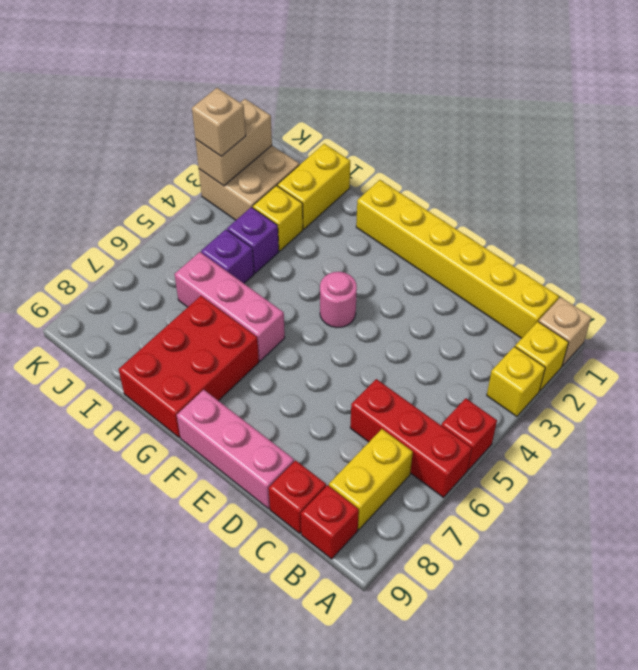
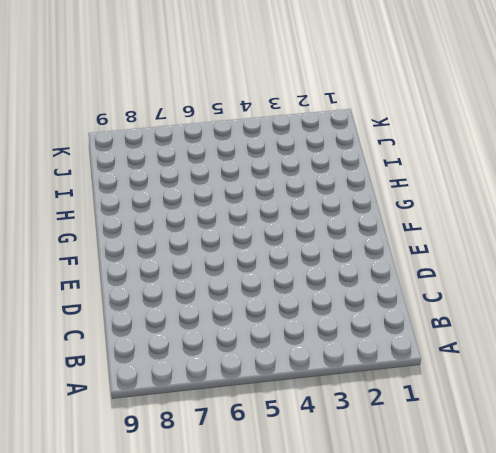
none -> tan 1x1 brick [539,297,591,366]
none -> yellow 1x1 brick [515,322,568,391]
none -> yellow 1x1 brick [487,346,545,417]

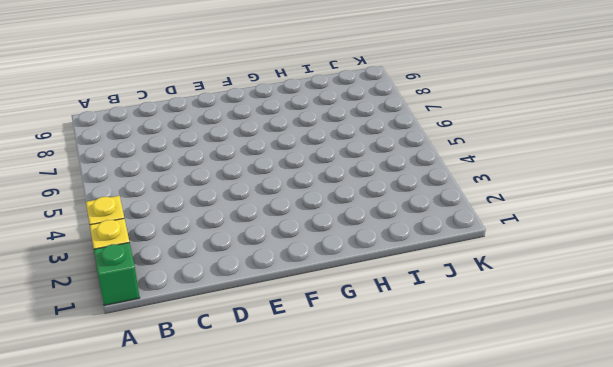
green 1x1 brick [94,243,140,305] -> tan 1x1 brick [539,297,591,366]
none -> red 1x1 brick [441,398,497,470]
none -> red 1x3 brick [350,379,472,497]
none -> yellow 1x6 brick [356,180,559,338]

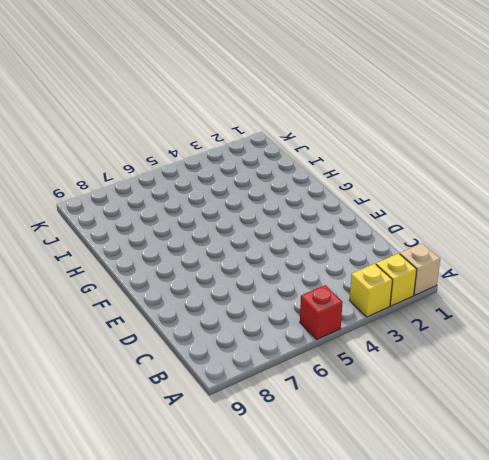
none -> red 1x3 brick [350,379,472,497]
none -> yellow 1x6 brick [356,180,559,338]
none -> yellow 1x2 brick [329,429,413,530]

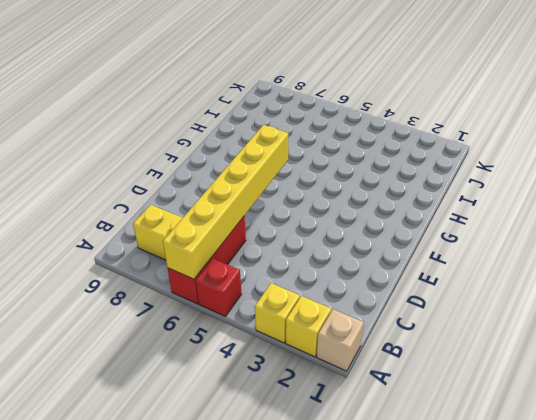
yellow 1x6 brick [163,125,288,279] -> yellow 1x6 brick moved to [356,180,559,338]
none -> red 1x1 brick [301,485,359,559]
none -> red 1x1 brick [269,460,326,533]
none -> pink 1x3 brick [177,390,294,509]

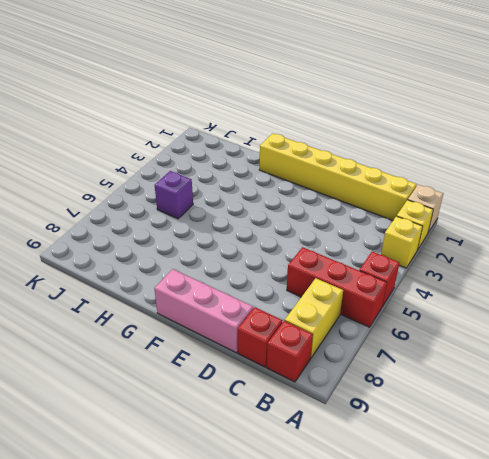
none -> pink 1x1 round brick [320,272,357,328]
none -> pink 1x3 brick [174,252,285,361]
none -> red 2x3 brick [119,296,259,438]

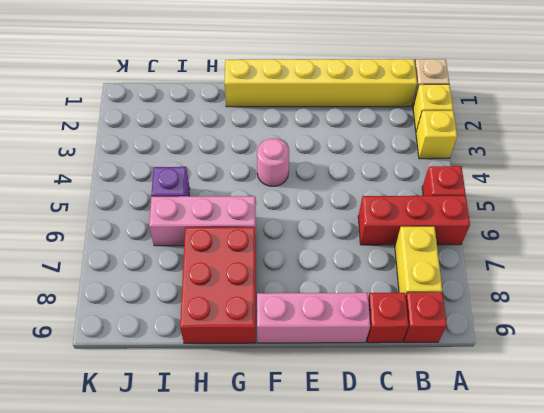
none -> yellow 1x2 brick [277,144,350,229]
none -> yellow 1x1 brick [253,186,303,251]
none -> purple 1x1 brick [227,207,279,273]

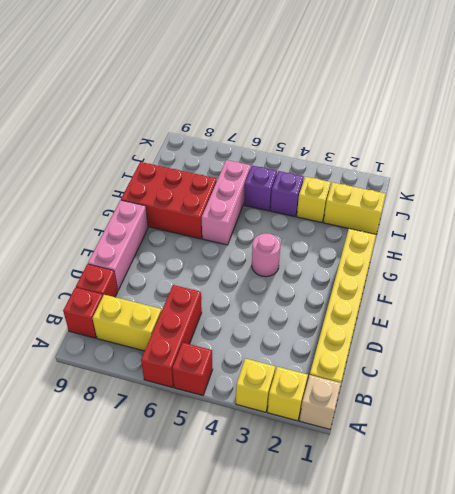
none -> tan 2x2 brick [199,146,299,220]
none -> tan 1x2 brick [195,99,272,186]
none -> tan 1x1 brick [192,88,246,156]

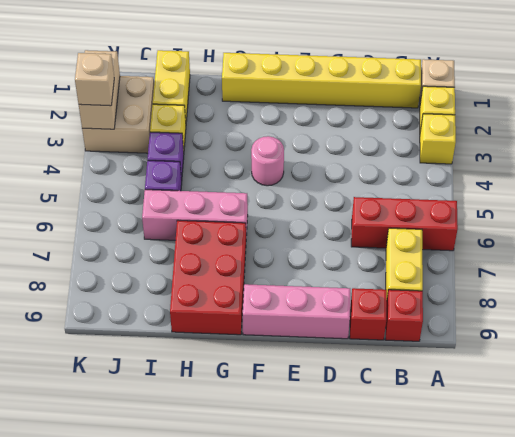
none -> red 1x1 brick [441,398,497,470]

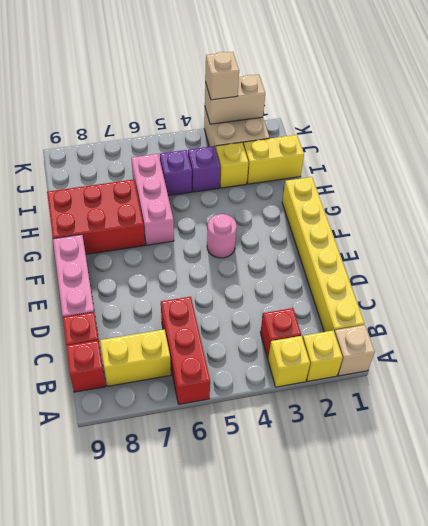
red 1x1 brick [260,308,301,358] -> red 1x1 brick moved to [441,398,497,470]

